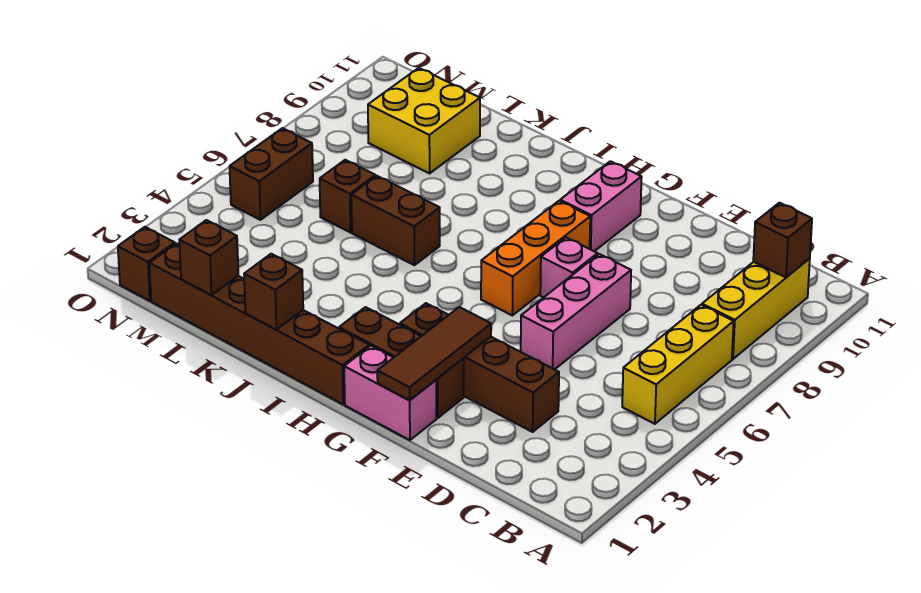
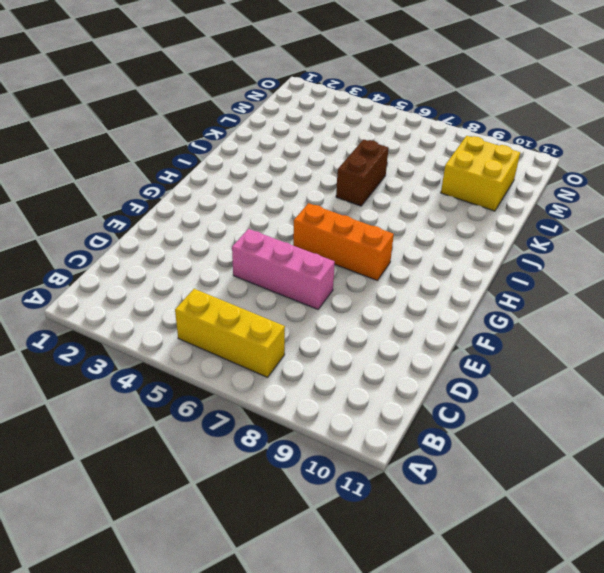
none -> yellow 1x3 brick [702,258,810,359]
none -> brown 1x4 brick [400,303,559,432]
none -> pink 1x2 brick [344,346,436,440]

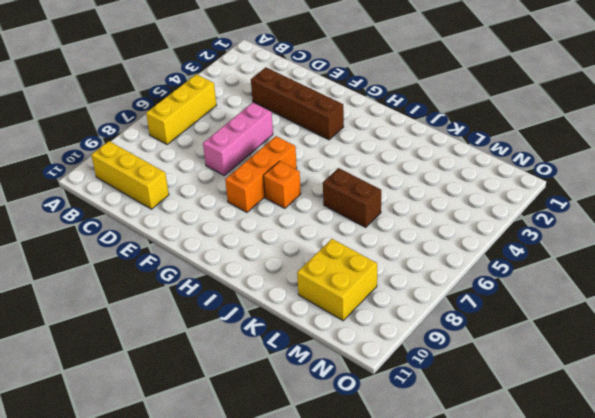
yellow 1x3 brick [91,141,169,209] -> yellow 1x3 brick turned to [702,258,810,359]
orange 1x1 brick [263,161,301,209] -> none
none -> pink 1x2 brick [344,346,436,440]
none -> brown 1x3 brick [339,307,464,418]
none -> pink 1x1 brick [540,238,598,297]

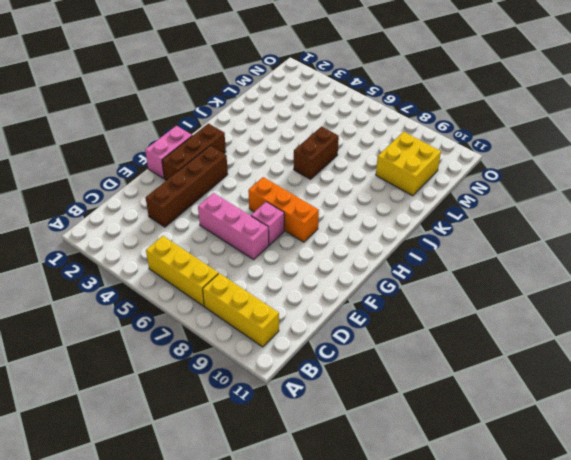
none -> pink 1x2 brick [560,161,642,251]
none -> brown 1x6 brick [149,243,369,404]
none -> brown 1x1 brick [320,160,375,233]

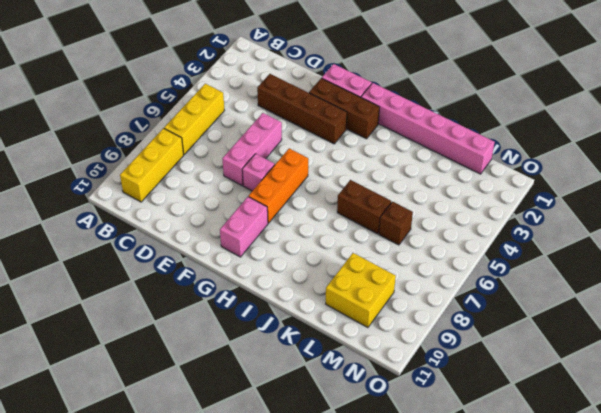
pink 1x6 brick [361,83,495,174] -> brown 1x6 brick [149,243,369,404]
none -> brown 1x1 brick [118,227,175,301]
none -> brown 1x2 brick [230,128,313,220]
none -> brown 1x1 brick [753,203,812,277]

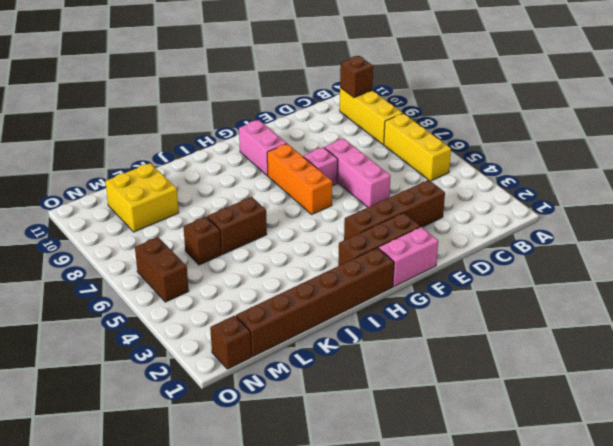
none -> brown 1x3 tile [377,307,491,400]
none -> brown 1x1 brick [244,254,303,330]
none -> brown 1x1 brick [179,220,238,295]

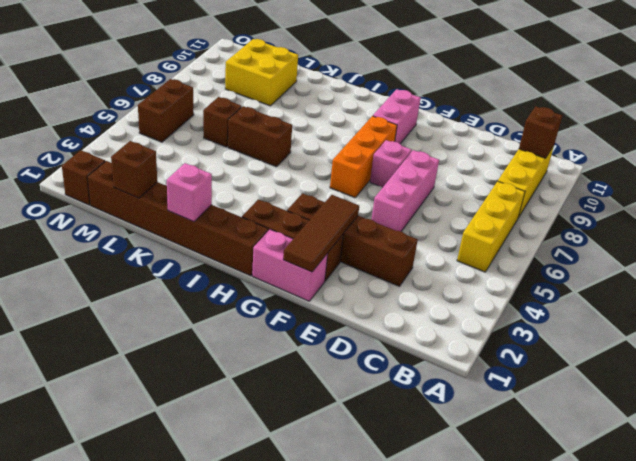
pink 1x1 brick [167,163,212,222] -> brown 1x1 brick [244,254,303,330]

